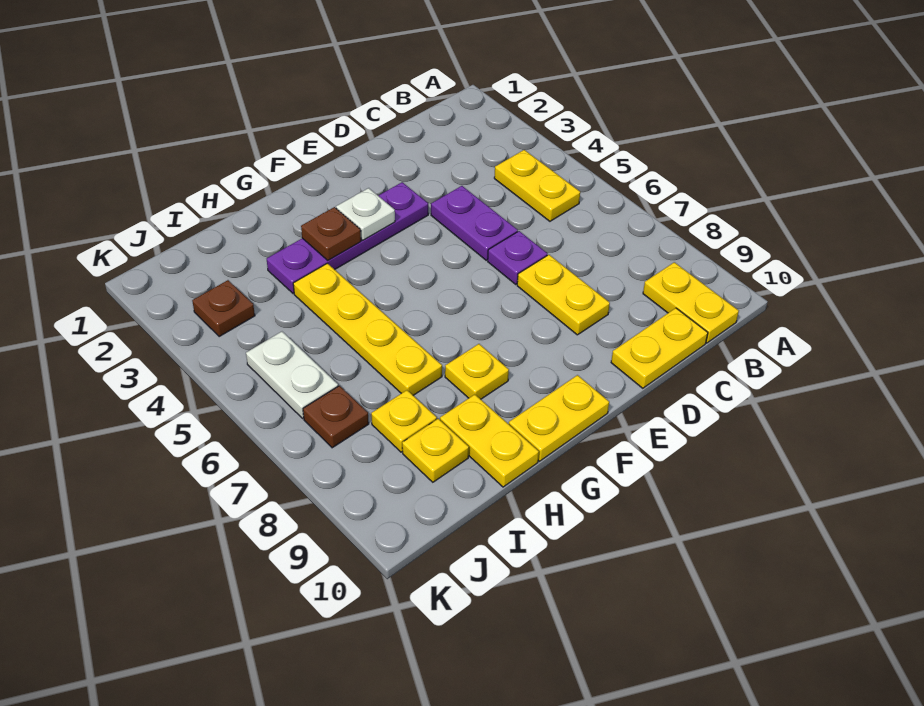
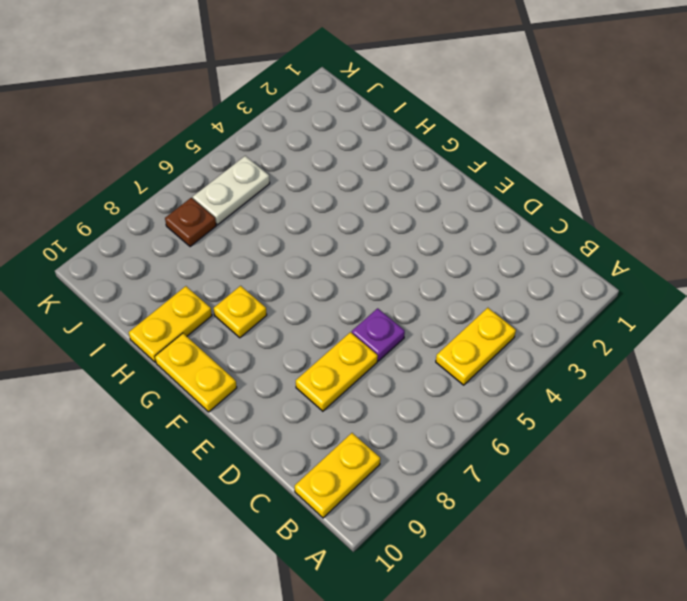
none -> yellow 1x2 plate [611,308,708,388]
none -> purple 1x2 plate [431,186,518,260]
none -> purple 1x4 plate [267,182,428,294]

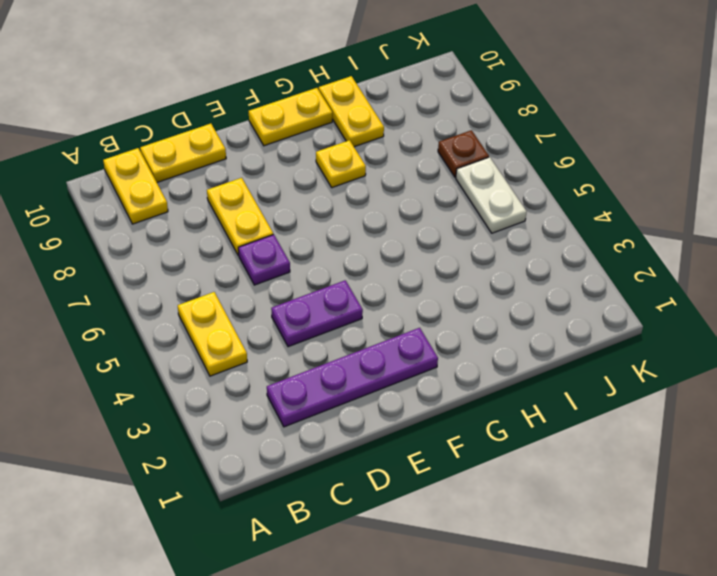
purple 1x4 plate [267,328,438,427] -> purple 1x4 plate moved to [267,182,428,294]
purple 1x2 plate [271,280,363,347] -> purple 1x2 plate turned to [431,186,518,260]
none -> yellow 1x4 plate [293,263,442,396]
none -> yellow 1x1 plate [371,390,437,452]
none -> yellow 1x1 plate [402,419,469,482]

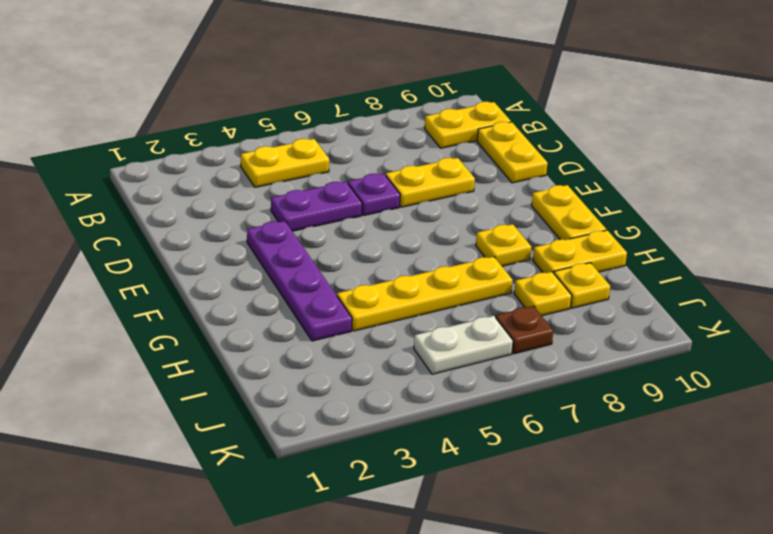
none -> brown 1x1 plate [192,280,255,337]
none -> white 1x1 plate [336,188,395,240]
none -> brown 1x1 plate [301,207,361,260]

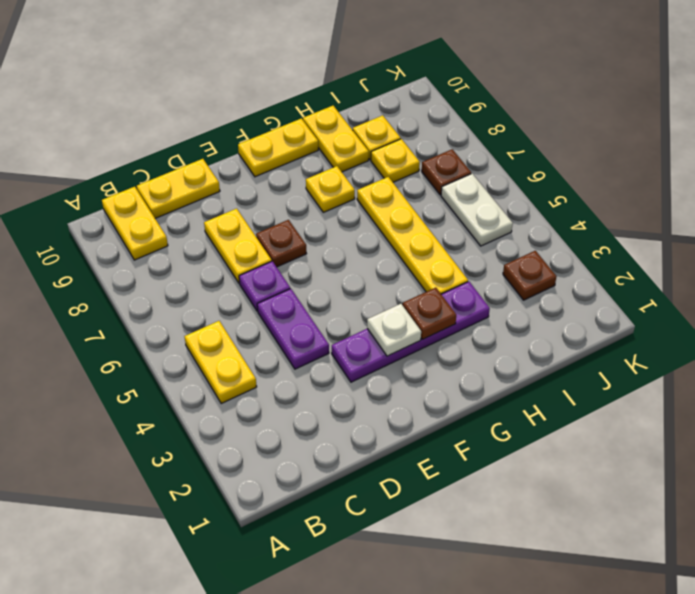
brown 1x1 plate [256,220,307,267] -> none

